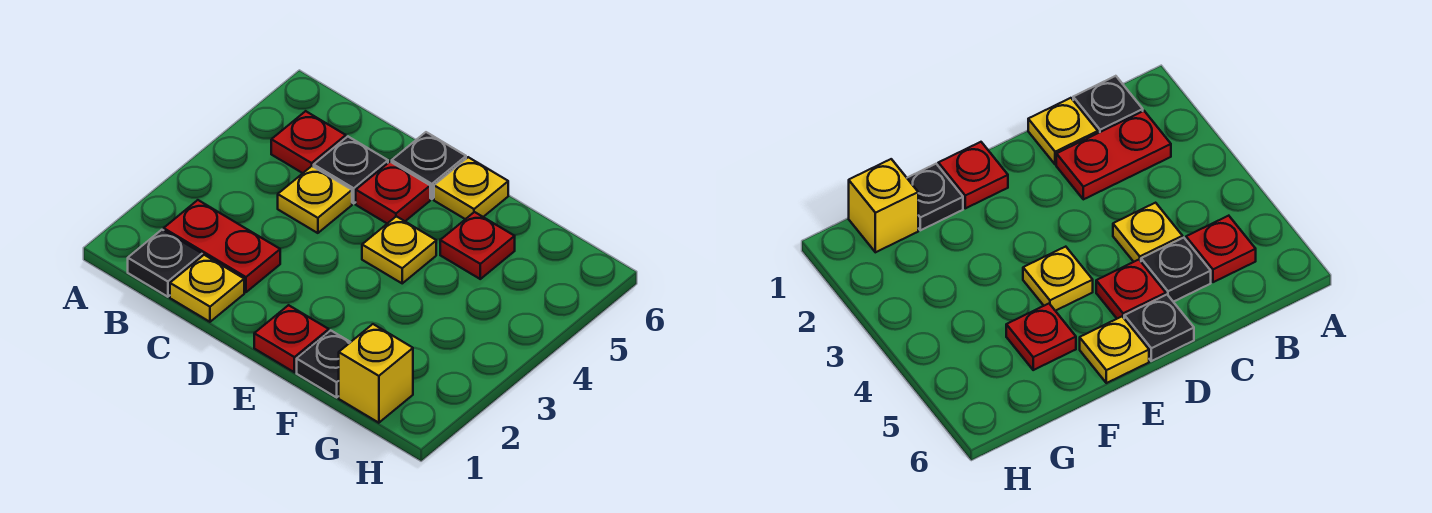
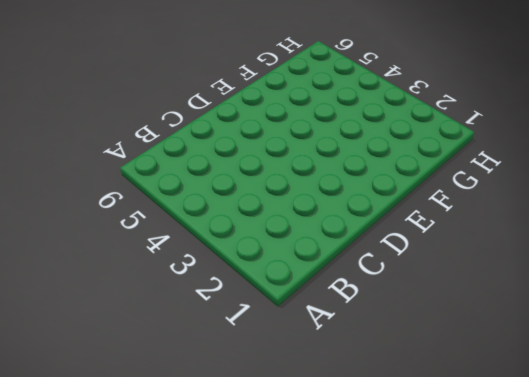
none -> black 1x1 plate [128,230,202,297]
none -> red 1x2 plate [164,200,280,292]
none -> red 1x1 plate [271,111,346,173]

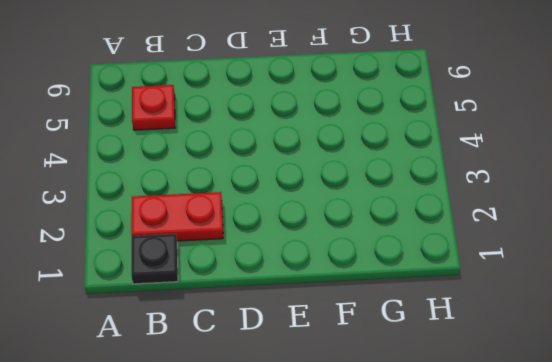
none -> yellow 1x1 plate [170,255,244,322]
none -> yellow 1x1 plate [278,166,352,233]
none -> black 1x1 plate [314,137,388,203]

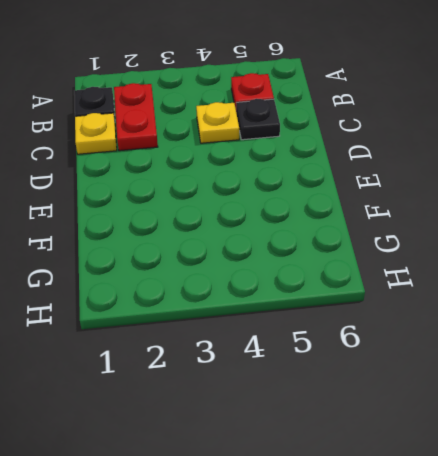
none -> red 1x1 plate [356,162,430,224]
none -> black 1x1 plate [392,132,466,199]
none -> red 1x1 plate [254,305,329,372]

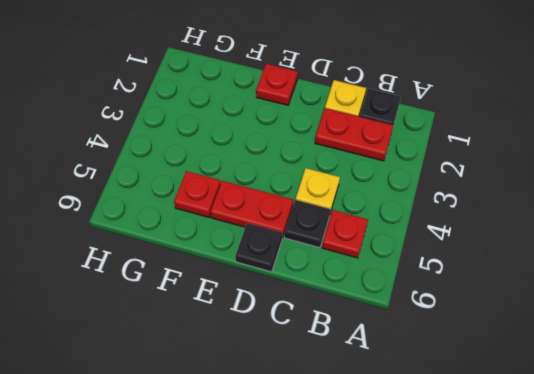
red 1x2 plate [210,181,293,237] -> red 1x1 plate [356,162,430,224]
none -> yellow 1x1 plate [362,216,436,283]
none -> yellow 1x1 plate [434,157,508,219]
none -> black 1x1 plate [297,330,350,397]

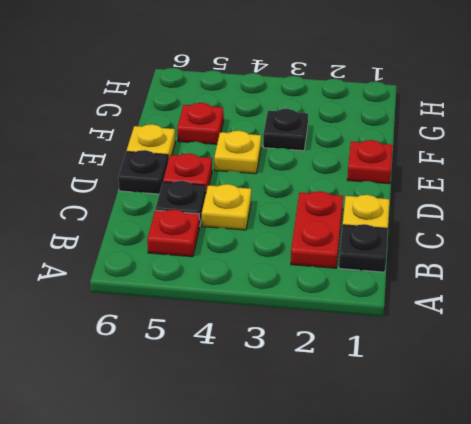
black 1x1 plate [263,109,308,151] -> black 1x1 plate moved to [297,330,350,397]
none -> yellow 1x1 brick [339,324,413,423]

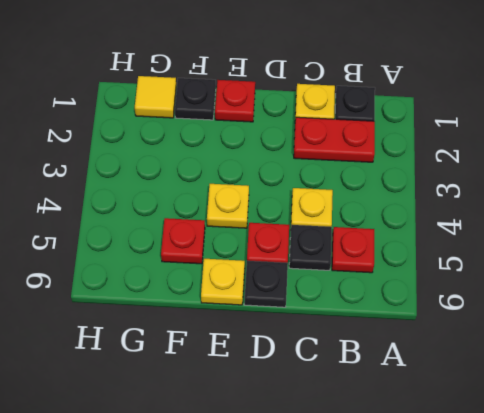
yellow 1x1 tile [135,76,176,118] -> yellow 1x1 brick [339,324,413,423]

